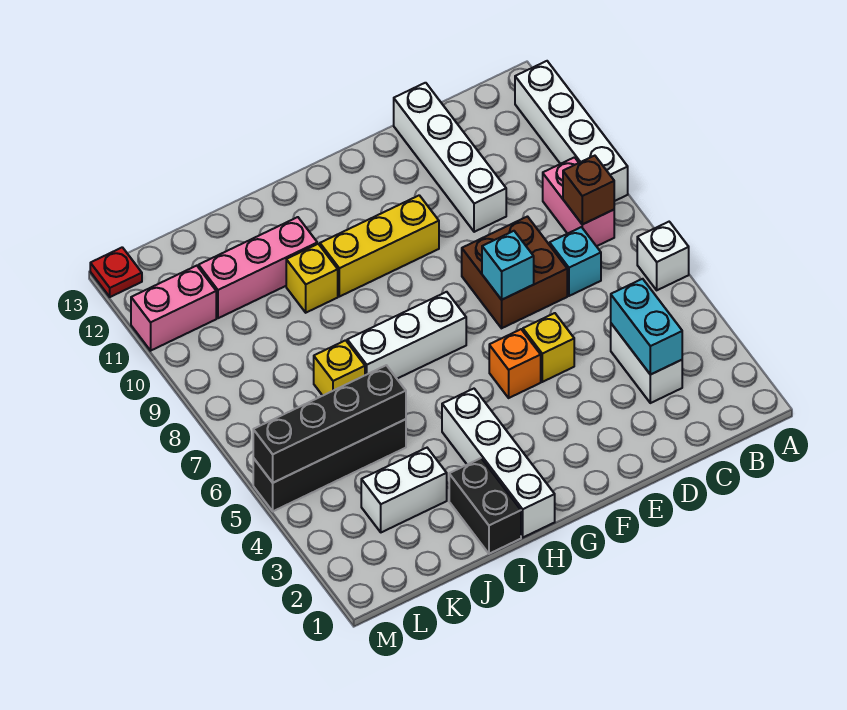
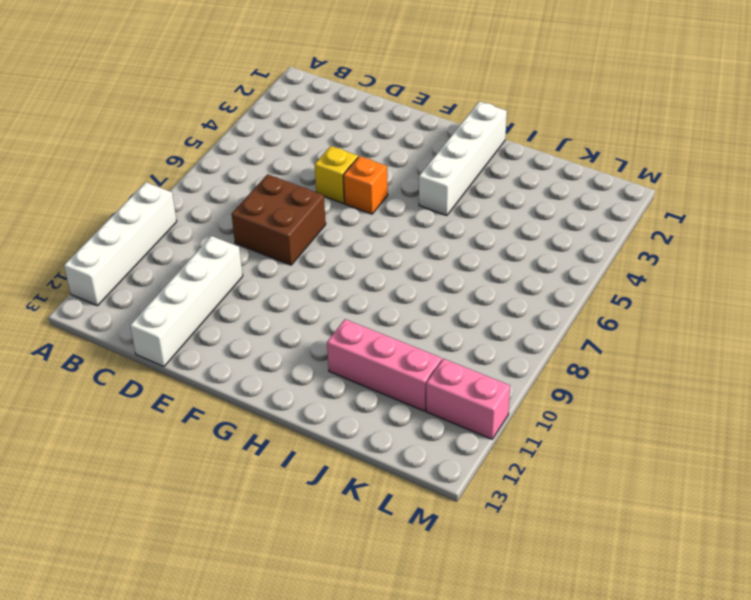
none -> white 1x1 brick [637,222,689,290]
none -> pink 1x2 brick [543,157,614,246]
none -> white 1x2 brick [611,324,682,403]

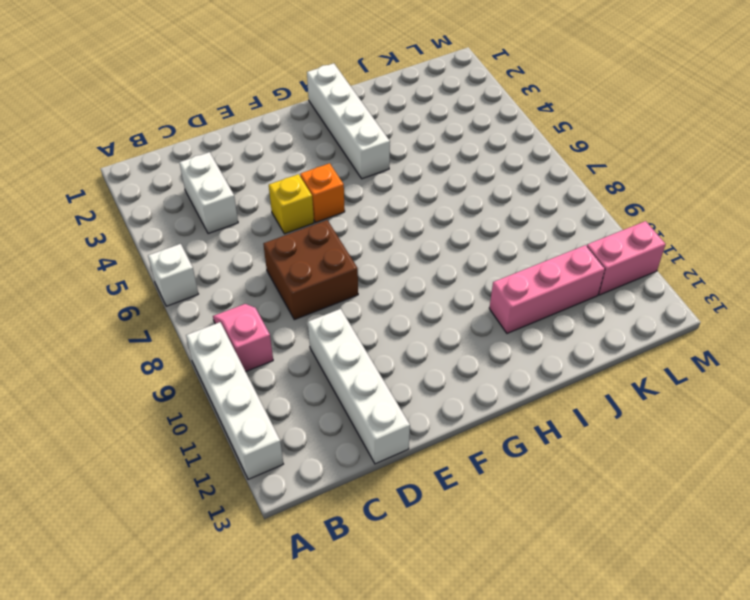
pink 1x2 slope [213,304,273,372] -> pink 1x2 brick [543,157,614,246]
none -> cyan 1x1 brick [550,227,601,296]
none -> yellow 1x3 brick [320,195,439,297]
none -> white 1x3 brick [347,292,466,379]

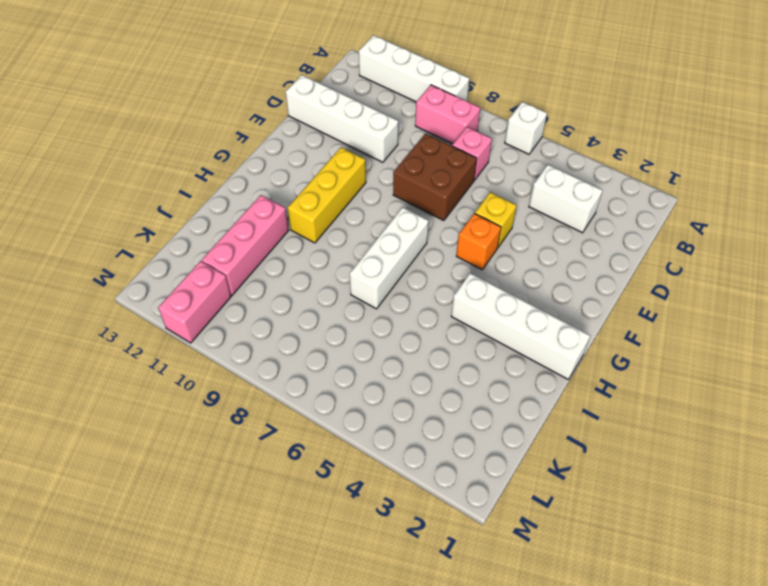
pink 1x1 brick [452,127,492,180] -> cyan 1x1 brick [550,227,601,296]
none -> black 1x2 brick [449,458,521,554]
none -> yellow 1x1 brick [286,244,338,313]
none -> white 1x2 brick [361,448,447,532]

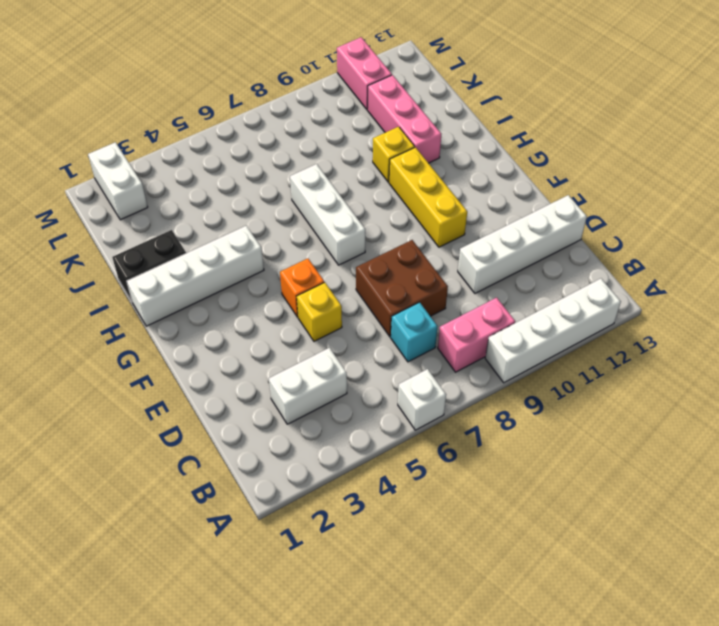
white 1x2 brick [88,142,148,220] -> white 1x2 brick moved to [361,448,447,532]
none -> black 1x4 brick [253,419,406,511]
none -> yellow 1x1 brick [314,340,365,396]
none -> red 1x1 plate [90,247,142,297]

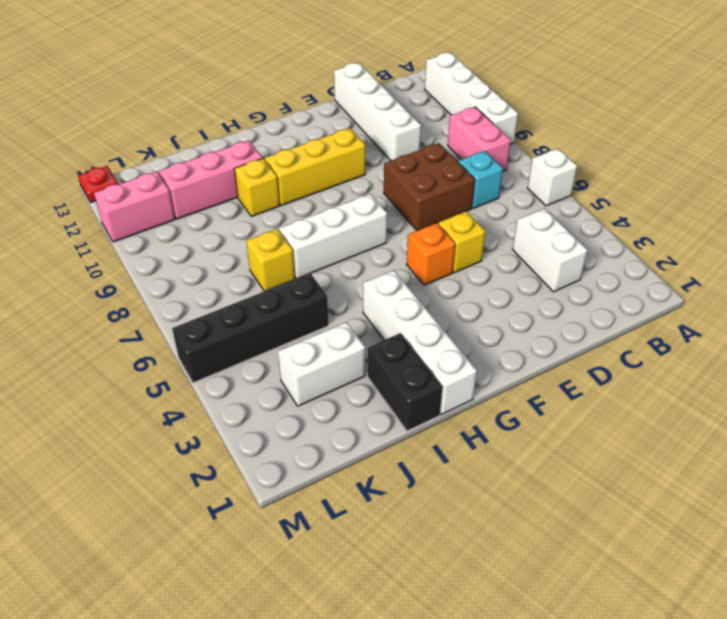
none -> brown 1x1 brick [563,156,614,224]
none -> cyan 1x2 brick [611,279,682,375]
none -> cyan 1x1 brick [482,231,534,300]

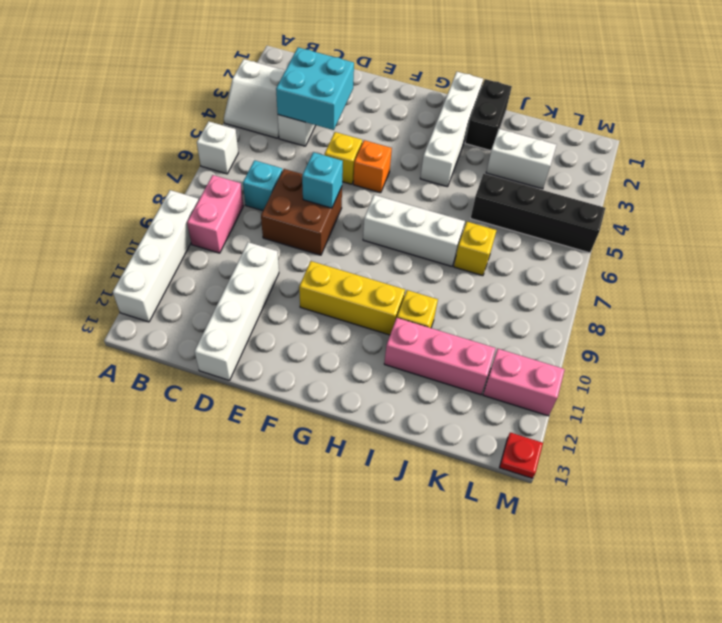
white 2x2 slope [224,59,285,138] -> none
cyan 2x2 brick [276,47,354,130] -> cyan 1x2 brick [611,279,682,375]
none -> brown 1x1 brick [563,156,614,224]
none -> black 1x4 brick [253,365,406,483]

